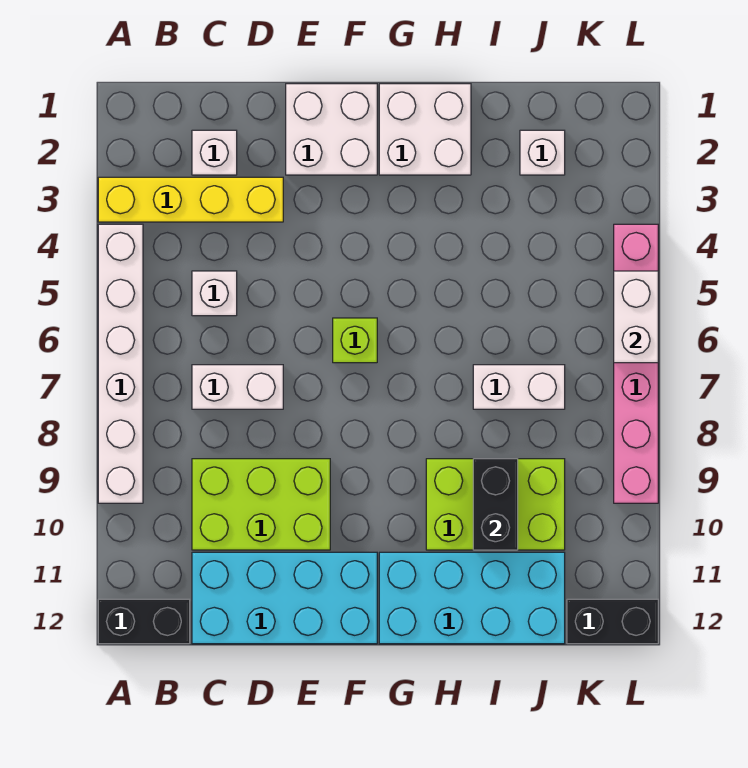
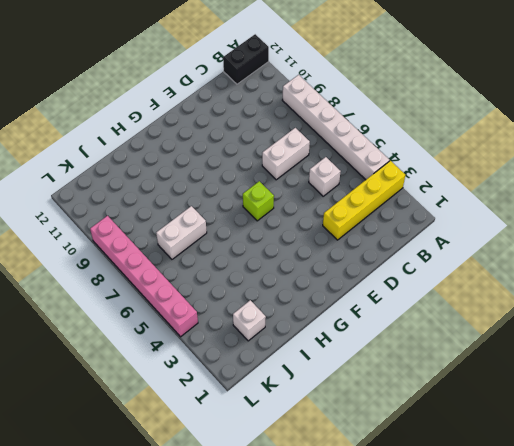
none -> white 1x1 brick [192,130,237,175]
none -> lime 2x3 brick [192,459,330,550]
none -> cyan 2x4 brick [192,552,377,644]

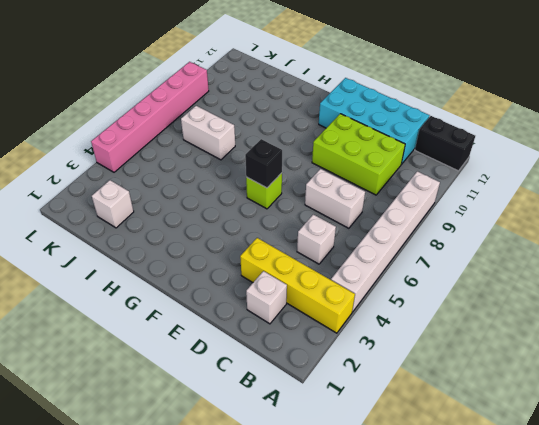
black 1x1 brick [245,139,282,188] -> none
none -> white 2x2 brick [286,84,377,175]
none -> white 2x2 brick [379,84,471,175]
none -> cyan 2x4 brick [379,552,565,644]

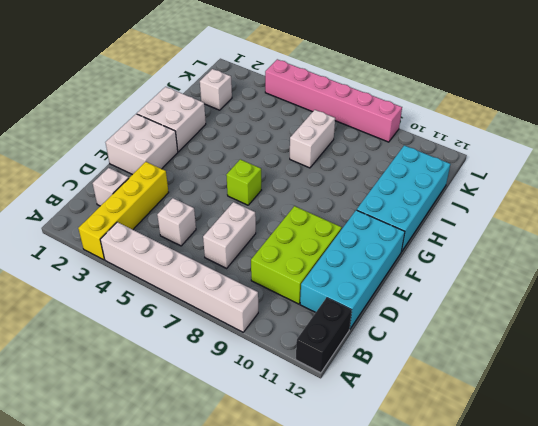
none -> lime 2x3 brick [426,459,565,550]
none -> black 1x2 brick [567,599,658,644]
none -> black 1x2 brick [473,459,518,550]

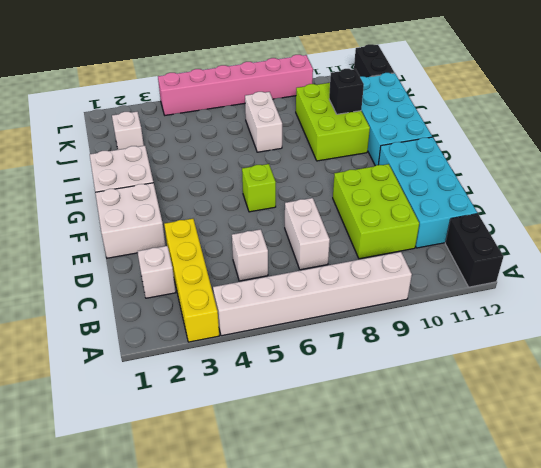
black 1x1 brick [329,69,364,114] -> black 1x2 brick [473,459,518,550]
none -> white 1x2 brick [614,271,658,363]

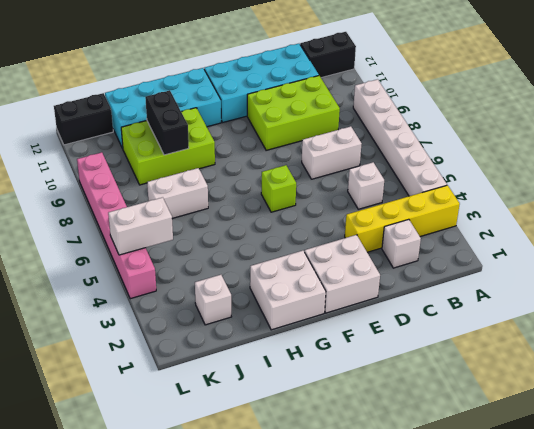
white 1x2 brick [108,197,173,255] -> white 1x2 brick turned to [614,271,658,363]

